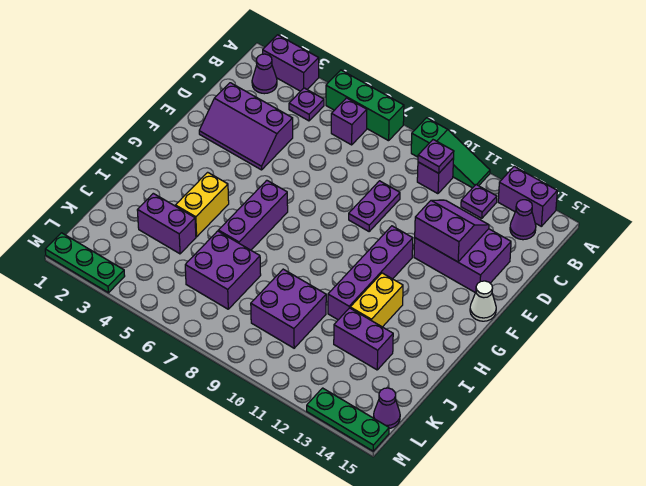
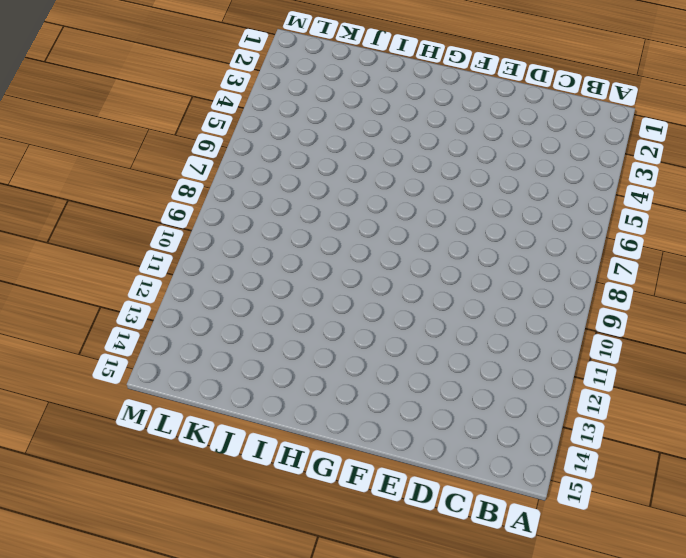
none -> purple 1x2 brick [263,35,319,91]
none -> green 1x3 brick [326,70,404,141]
none -> green 1x3 slope [411,118,490,188]

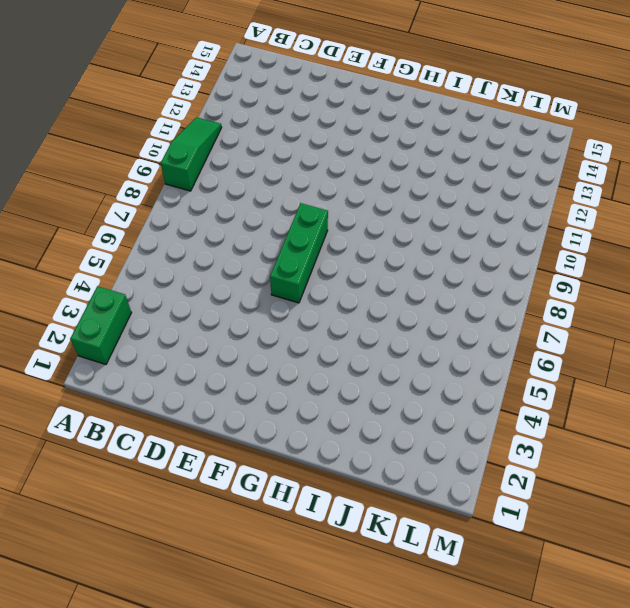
green 1x2 brick [70,286,132,364] -> purple 1x2 brick [263,35,319,91]
green 1x3 brick [270,203,328,303] -> green 1x3 brick moved to [326,70,404,141]
none -> purple 1x2 brick [498,167,557,226]
none -> purple 1x1 cone [252,54,277,94]
none -> purple 1x1 plate [289,88,324,121]

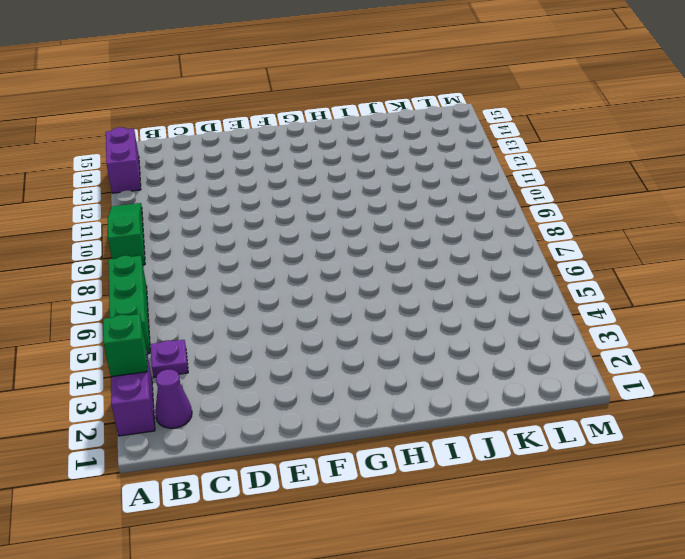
green 1x1 brick [103,314,147,377] -> none
none -> purple 1x1 brick [331,98,367,145]
none -> purple 1x1 brick [417,158,454,194]
none -> purple 1x1 plate [461,185,497,218]

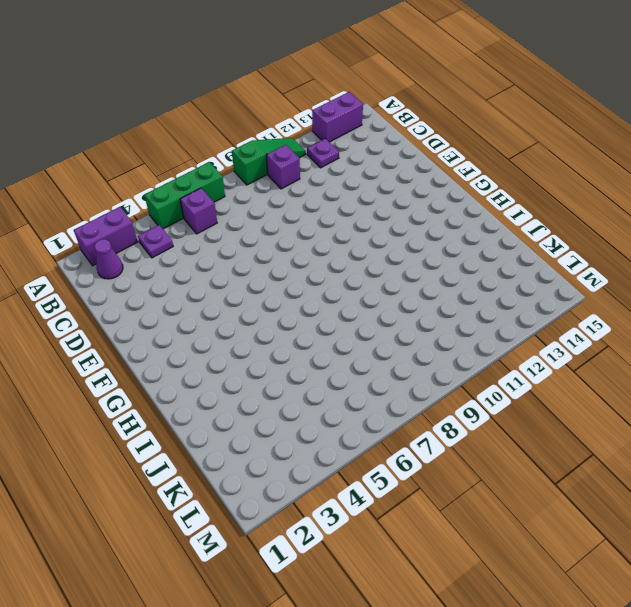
none -> purple 1x1 cone [510,200,536,240]
none -> purple 2x3 slope [199,83,293,170]
none -> purple 1x2 plate [349,181,400,231]

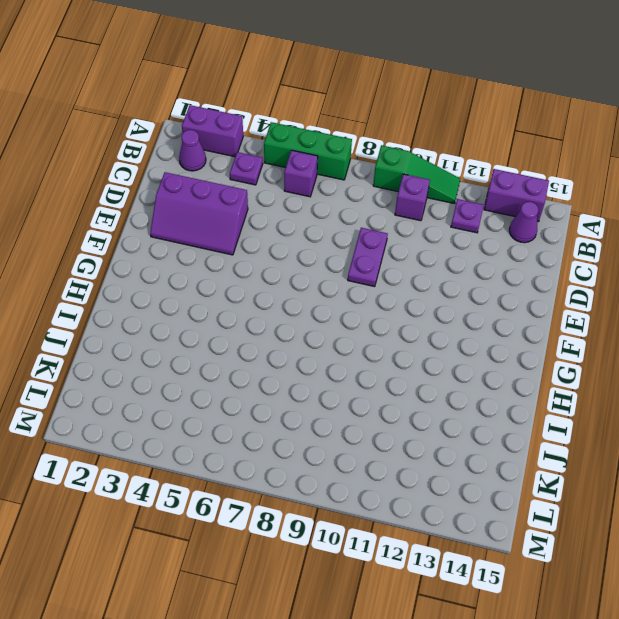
none -> purple 2x3 brick [414,229,511,293]
none -> purple 1x4 brick [328,226,413,320]
none -> white 1x1 cone [470,281,496,321]

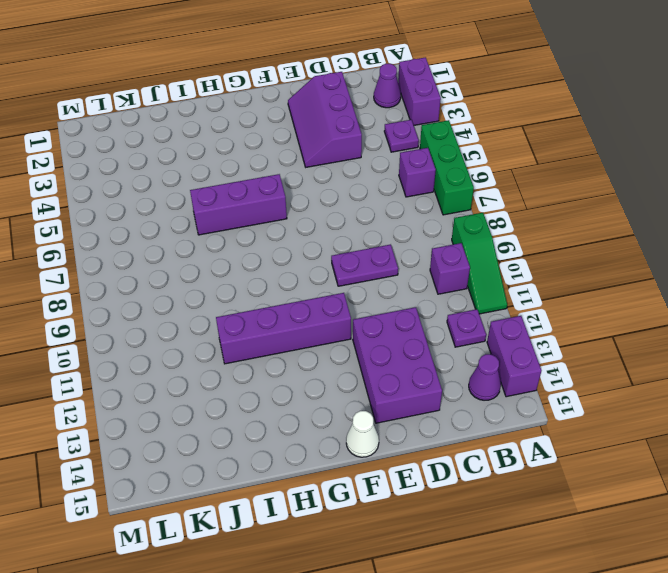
none -> yellow 1x2 brick [175,172,229,237]
none -> yellow 1x2 brick [350,273,403,327]
none -> purple 1x2 brick [137,193,196,254]

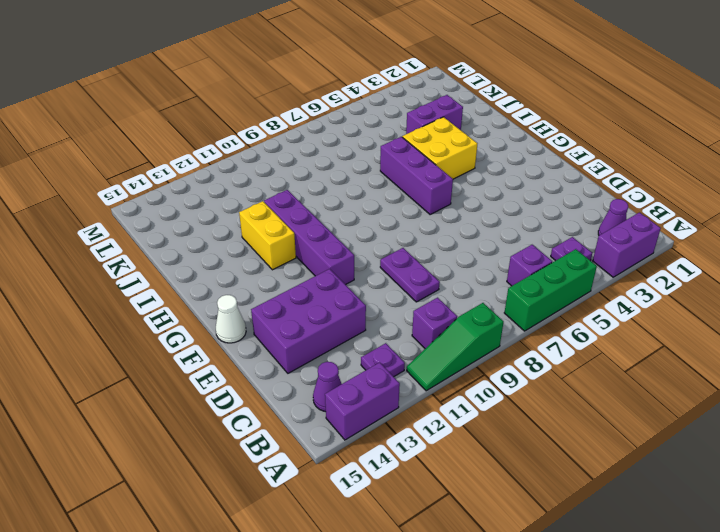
yellow 2x2 brick [402,117,477,179] -> yellow 1x2 brick [175,172,229,237]
none -> purple 2x3 slope [199,83,293,170]
none -> purple 2x2 brick [185,231,261,309]
none -> purple 2x2 brick [251,269,326,348]

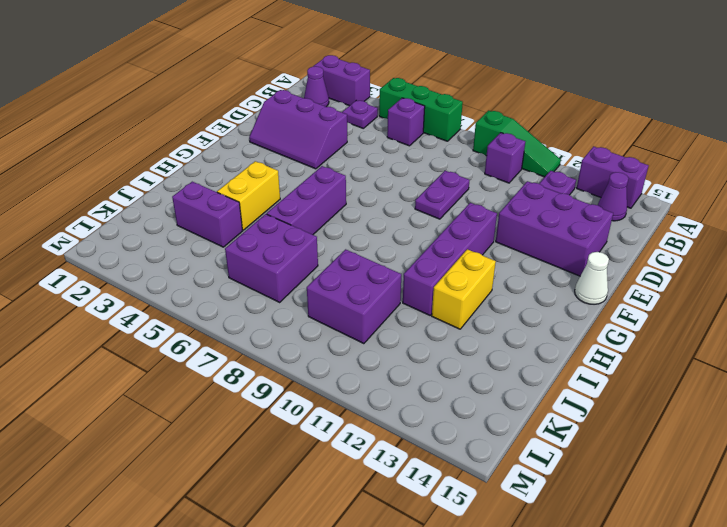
none -> purple 1x2 brick [334,308,393,370]
none -> purple 1x1 cone [374,388,400,428]
none -> green 1x3 plate [45,233,125,293]

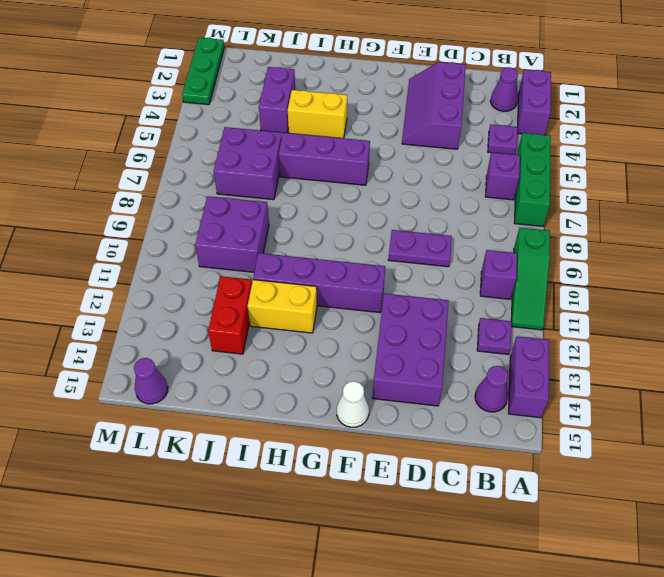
red 1x2 brick [208,276,252,354] -> purple 1x2 brick [334,308,393,370]
none -> green 1x3 plate [307,388,389,451]
none -> purple 1x1 plate [418,140,454,173]
none -> purple 2x2 slope [415,200,489,262]

